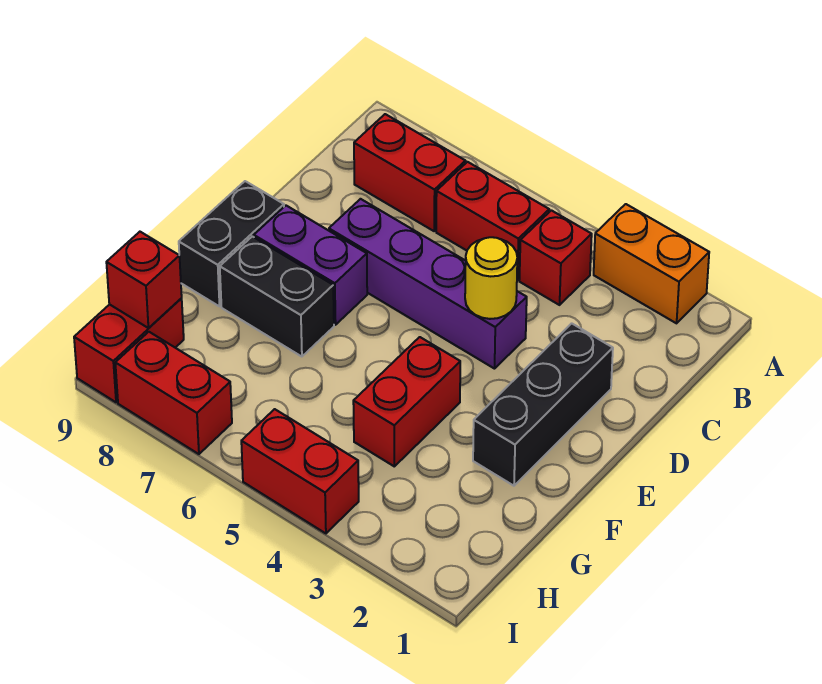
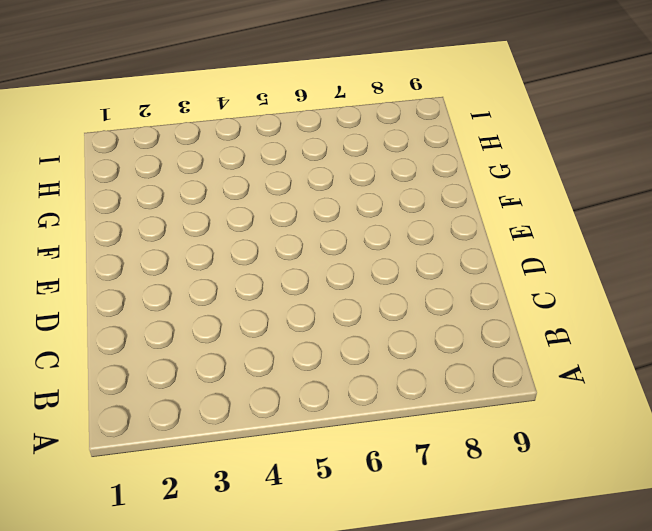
none -> orange 1x2 brick [594,204,709,323]
none -> red 1x1 brick [519,210,592,305]
none -> red 1x2 brick [436,162,549,280]

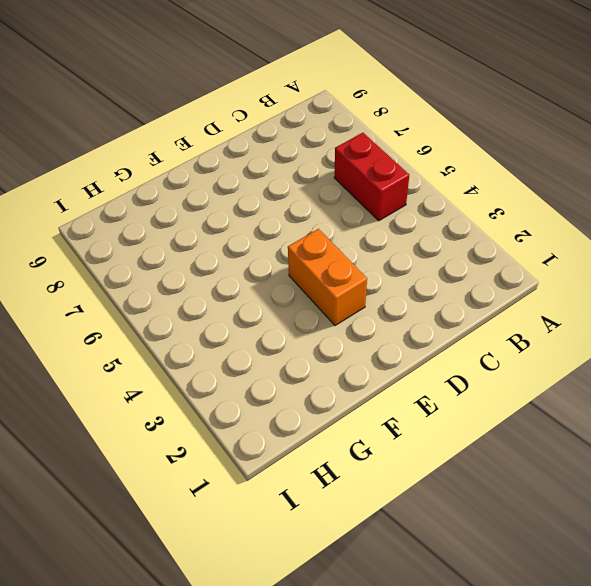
orange 1x2 brick [288,229,367,326] -> orange 1x2 brick moved to [594,204,709,323]
none -> red 1x1 brick [519,210,592,305]
none -> red 1x2 brick [354,114,465,231]
none -> black 1x3 brick [473,323,613,486]

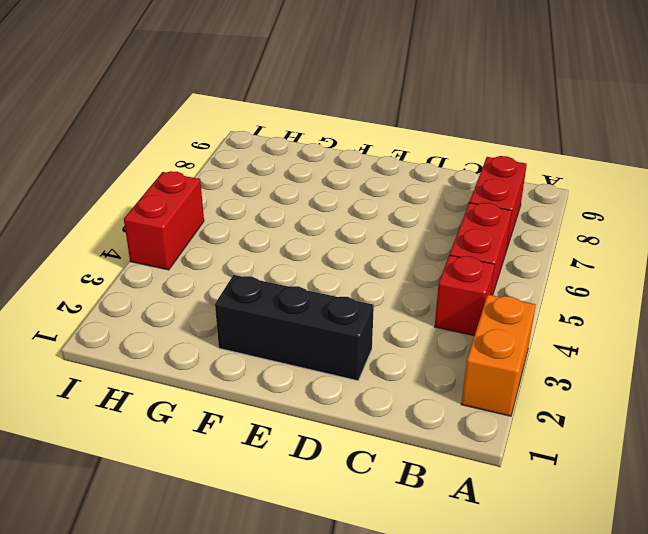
none -> purple 1x4 brick [329,199,527,369]
none -> purple 1x2 brick [254,206,367,325]
none -> black 1x2 brick [179,181,284,306]

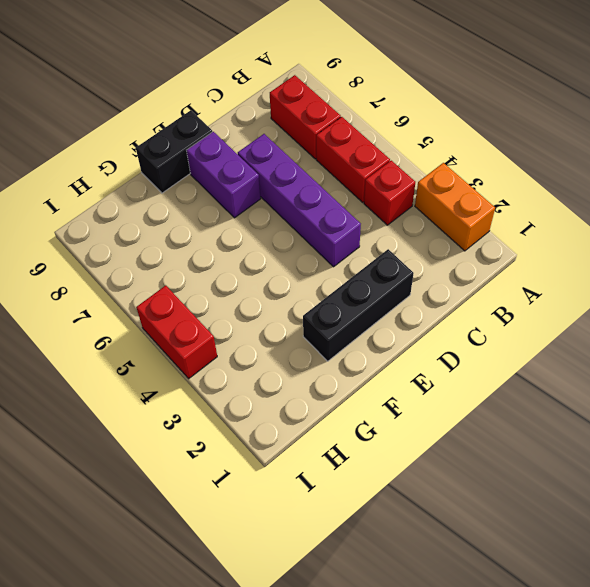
none -> red 1x2 brick [353,337,460,466]
none -> black 1x2 brick [220,236,334,357]
none -> red 1x2 brick [74,298,184,402]

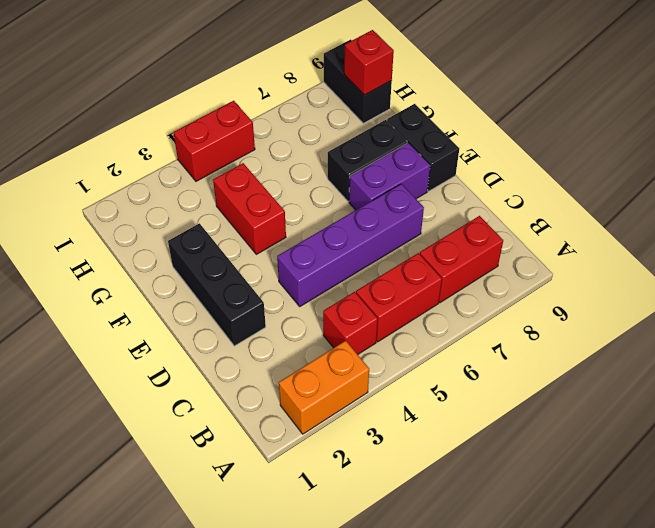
black 1x2 brick [324,40,392,123] -> red 1x2 brick [74,298,184,402]
none -> red 1x2 brick [115,332,232,454]
none -> yellow 1x1 round brick [465,237,517,319]

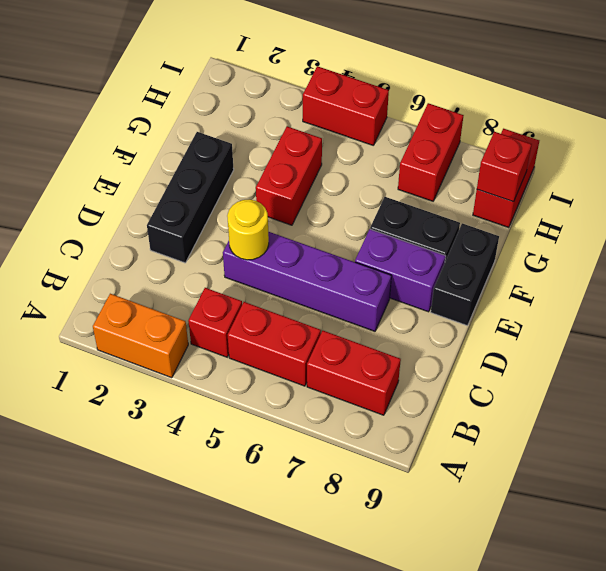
red 1x2 brick [398,103,464,201] -> red 1x2 brick turned to [115,332,232,454]

